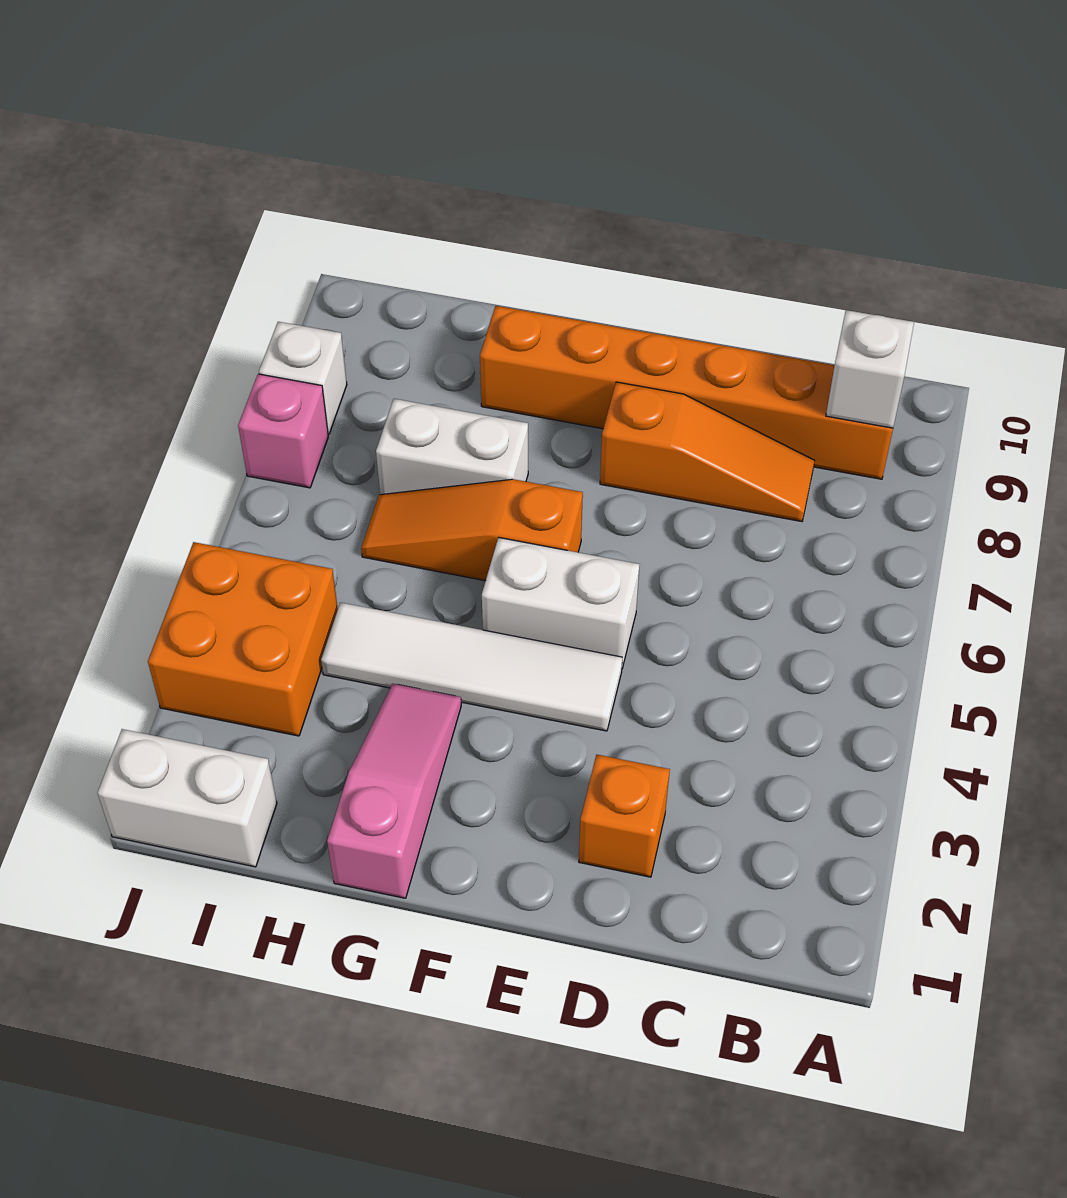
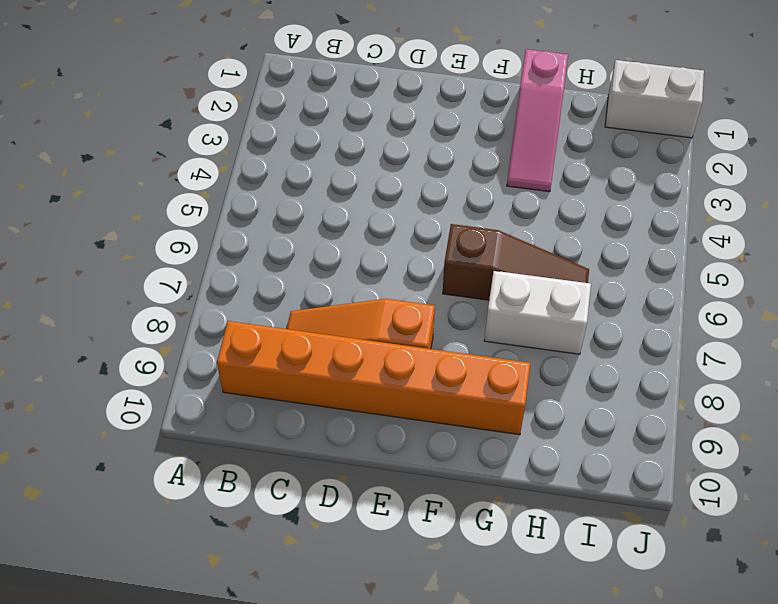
brown 1x3 slope [443,224,589,300] -> orange 1x3 slope [361,479,583,581]
none -> orange 1x1 brick [579,755,670,877]
none -> white 1x4 tile [321,602,622,731]
none -> white 1x2 brick [482,537,640,668]

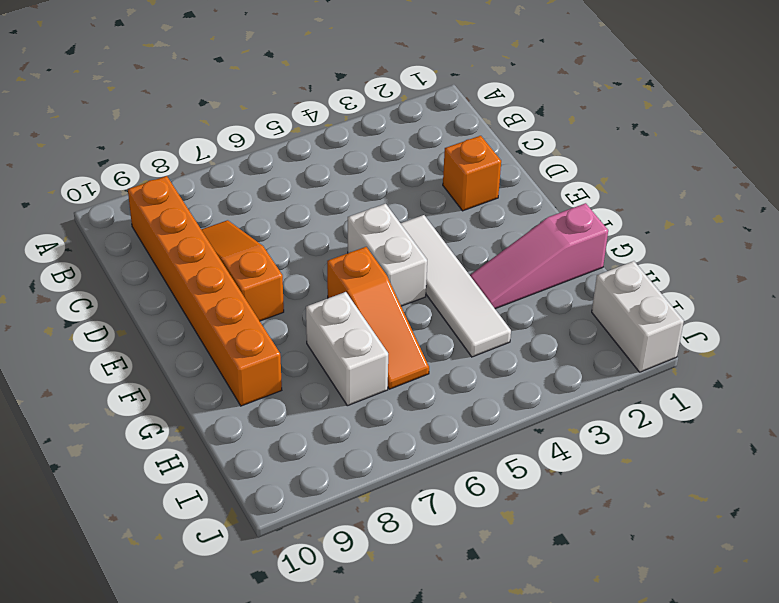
none -> orange 2x2 brick [148,542,338,736]
none -> pink 1x1 brick [238,374,328,488]
none -> white 1x1 brick [259,322,347,434]

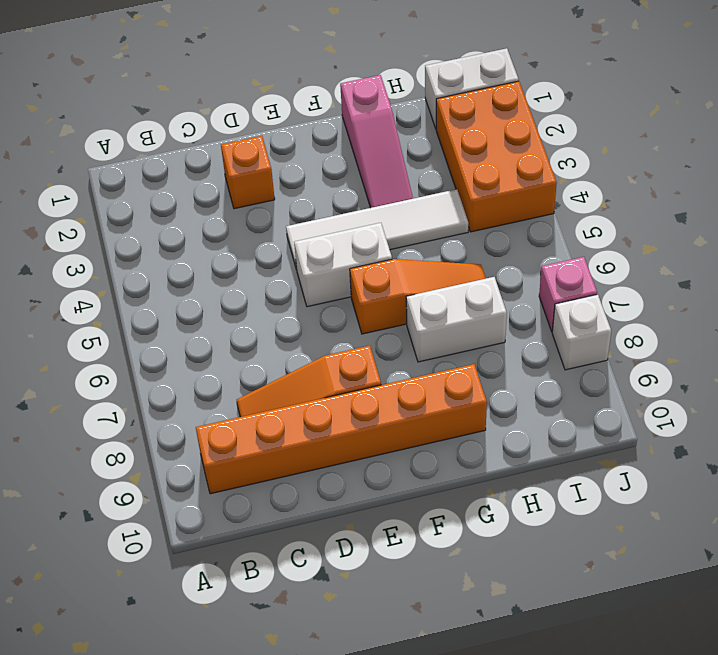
orange 2x3 brick [436,81,557,232] -> orange 2x2 brick [148,542,338,736]
none -> white 1x1 brick [826,310,914,428]

